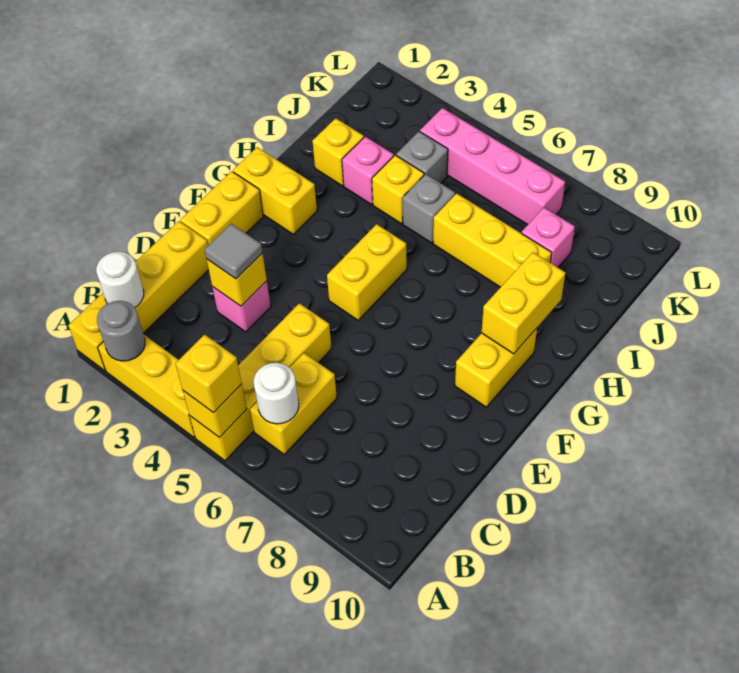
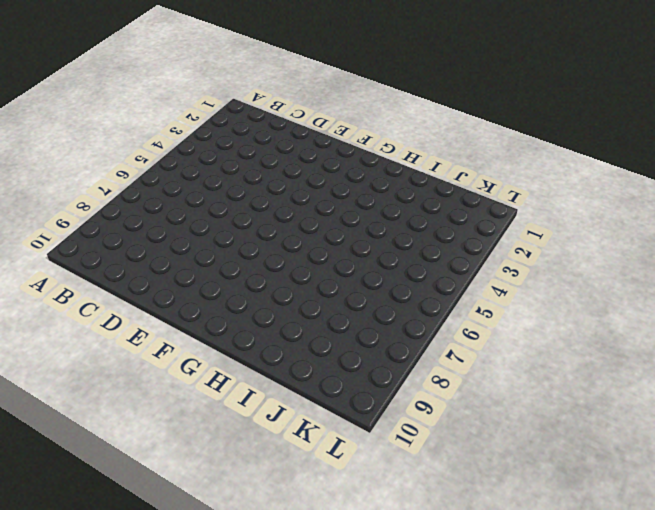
none -> yellow 1x4 brick [68,221,209,371]
none -> yellow 1x3 brick [98,335,195,438]
none -> yellow 1x4 brick [189,303,332,461]

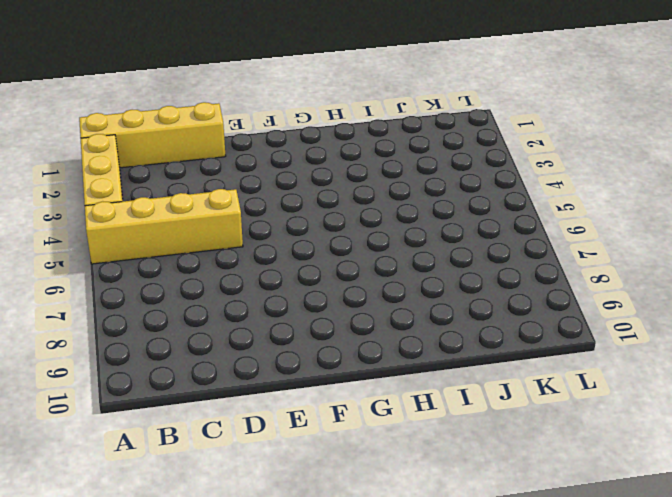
none -> yellow 1x2 brick [250,353,337,454]
none -> pink 1x1 brick [212,281,271,332]
none -> yellow 1x2 brick [180,171,263,245]

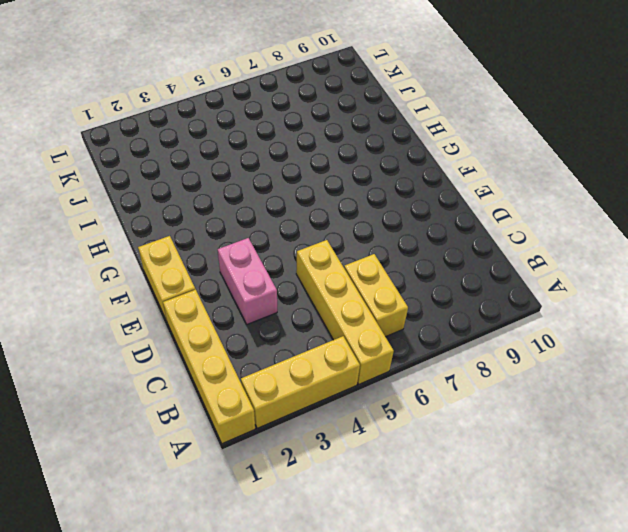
pink 1x2 brick [218,238,277,324] -> pink 1x1 brick [212,281,271,332]
none -> yellow 1x2 brick [327,224,407,320]
none -> yellow 1x2 brick [455,328,537,407]
none -> yellow 1x2 brick [233,147,317,234]

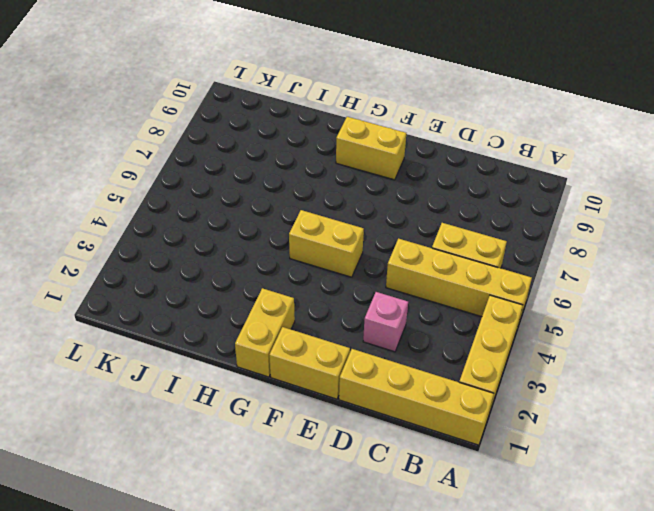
none -> yellow 1x1 brick [313,118,364,186]
none -> pink 1x1 brick [342,137,394,205]
none -> yellow 1x1 brick [372,155,424,224]

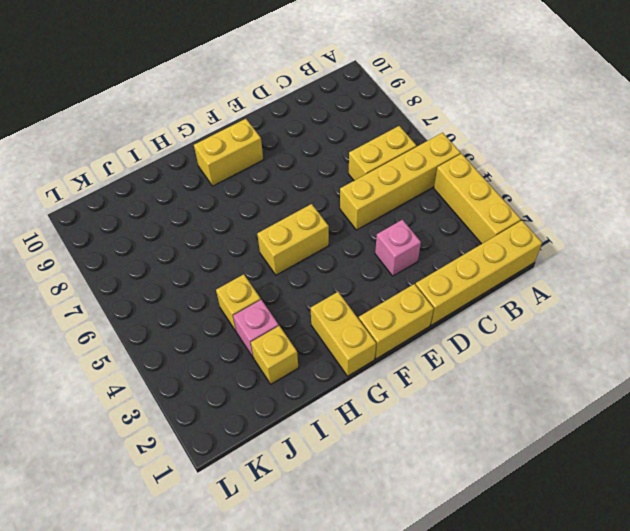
none -> grey 1x1 brick [403,174,455,243]
none -> yellow 1x3 brick [433,193,552,287]
none -> grey 1x1 brick [396,131,448,183]

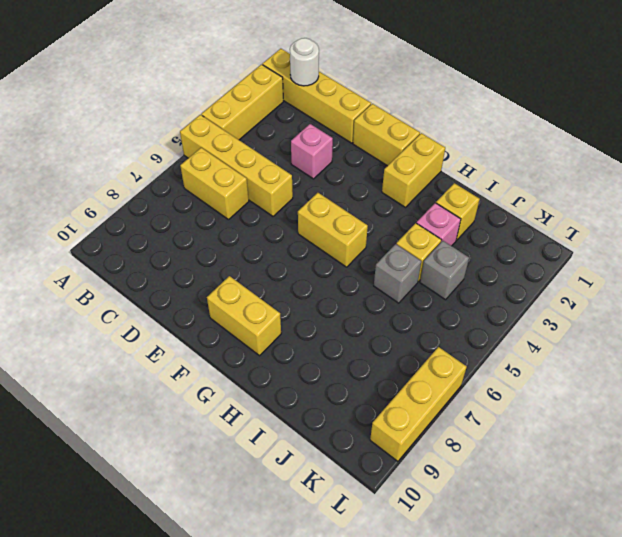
yellow 1x3 brick [370,347,467,461] -> yellow 1x3 brick moved to [433,193,552,287]
none -> pink 1x1 brick [521,208,575,267]
none -> pink 1x4 brick [420,108,565,225]
none -> grey 1x1 round brick [97,301,145,361]

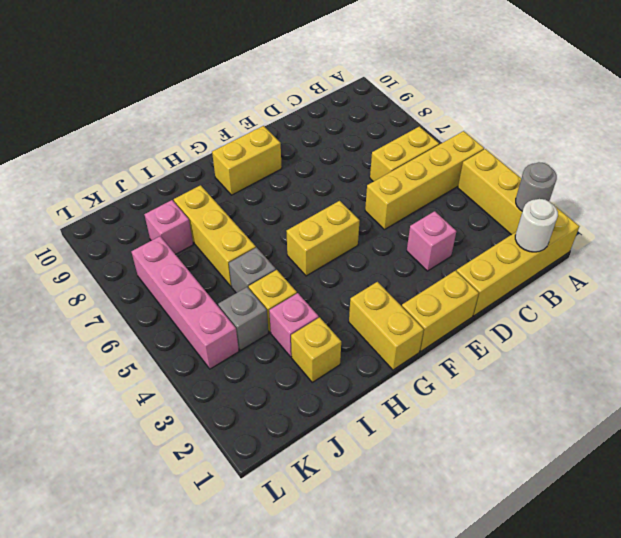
none -> yellow 1x1 brick [183,384,247,438]
none -> white 1x1 round brick [254,363,299,424]
none -> yellow 1x1 brick [207,253,267,306]

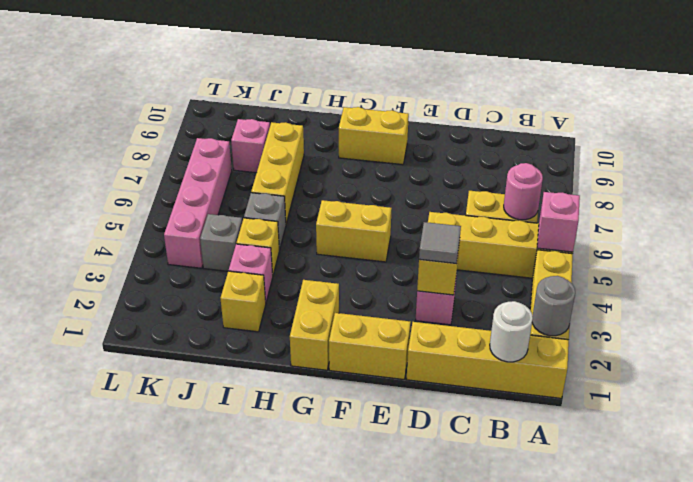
pink 1x1 brick [537,192,580,252] -> yellow 1x1 brick [183,384,247,438]
pink 1x1 round brick [504,163,543,220] -> white 1x1 round brick [254,363,299,424]
none -> yellow 1x2 brick [482,252,565,354]
none -> yellow 1x1 brick [176,335,242,413]

